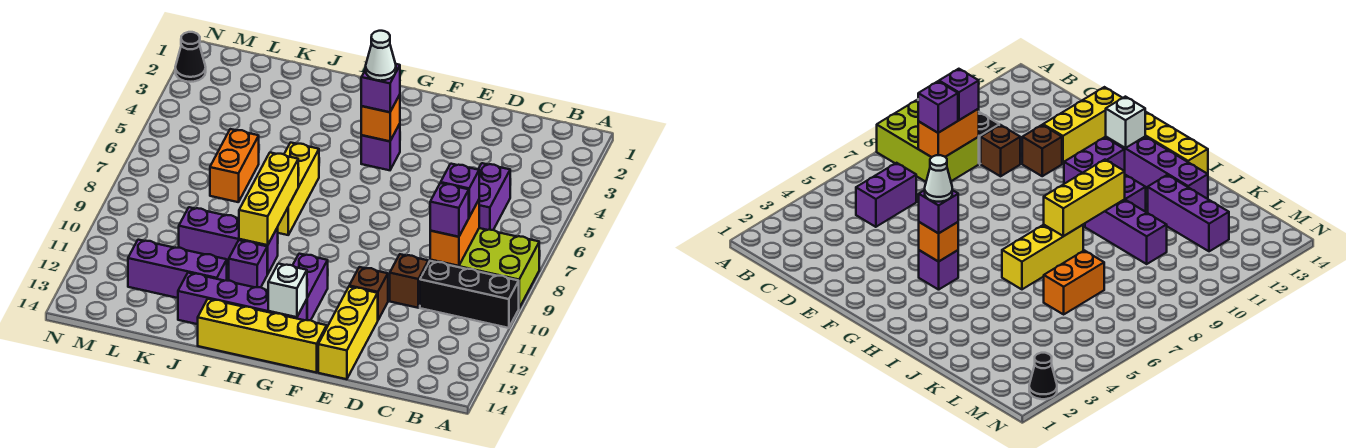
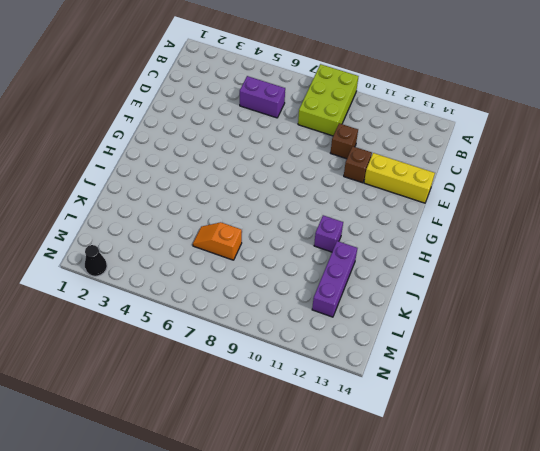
orange 1x2 slope [193,222,242,260] -> orange 1x2 brick [210,129,259,202]
none -> black 1x3 brick [420,261,519,328]
none -> yellow 1x4 brick [198,299,327,373]
none -> purple 1x1 brick [361,124,400,170]

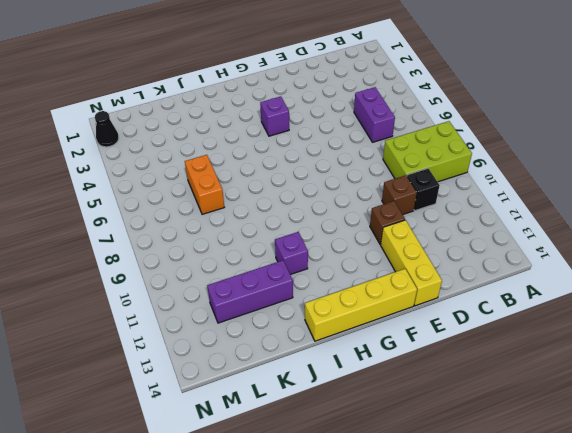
black 1x1 brick [407,168,440,211] -> black 1x3 brick [420,261,519,328]
none -> purple 1x2 brick [293,254,328,320]
none -> purple 1x4 brick [178,273,307,324]
none -> yellow 1x3 brick [277,143,319,235]

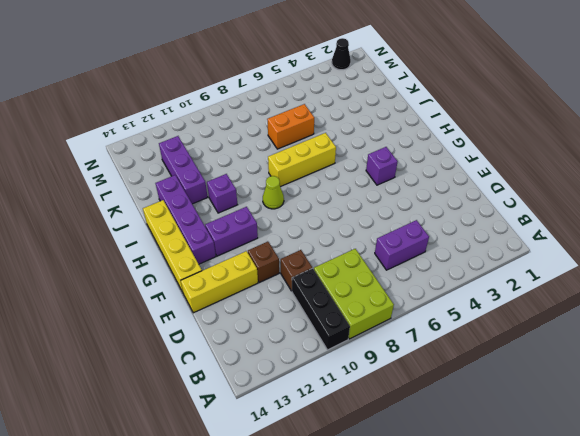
lime 1x1 cone [263,176,284,209] -> none
none -> purple 1x3 brick [179,207,278,274]
none -> orange 1x2 brick [430,200,479,266]
none -> orange 1x1 brick [361,95,400,141]

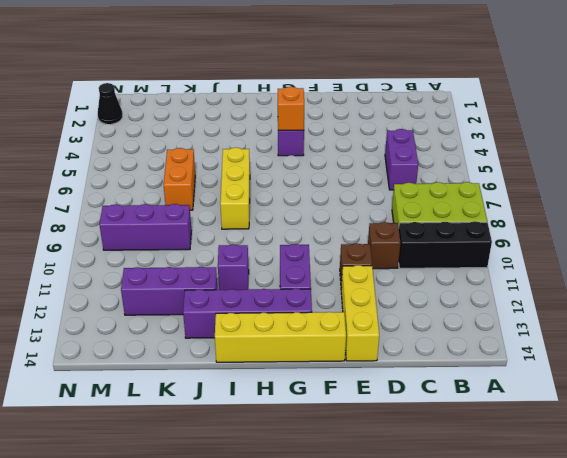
purple 1x3 brick [99,204,191,250] -> purple 1x3 brick moved to [179,207,278,274]
none -> orange 1x2 brick [430,200,479,266]
none -> white 1x1 brick [268,264,307,317]
none -> yellow 1x3 brick [239,152,298,245]

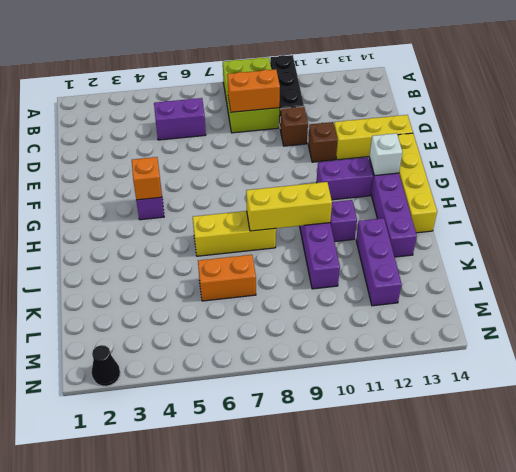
none -> purple 1x1 brick [441,164,479,217]
none -> purple 1x1 brick [430,183,469,237]
none -> purple 1x1 brick [361,64,400,112]

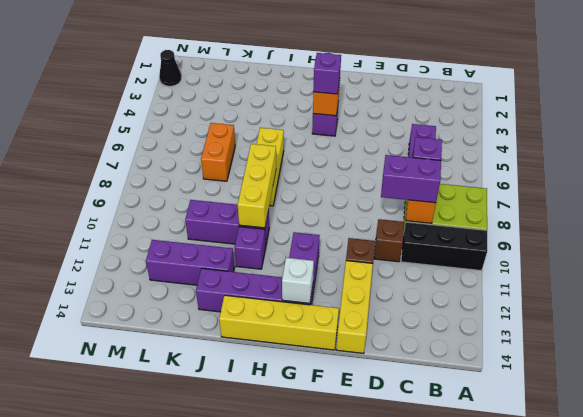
purple 1x2 brick [381,155,441,203] -> purple 1x1 brick [430,183,469,237]
none -> white 1x1 cone [366,31,396,81]

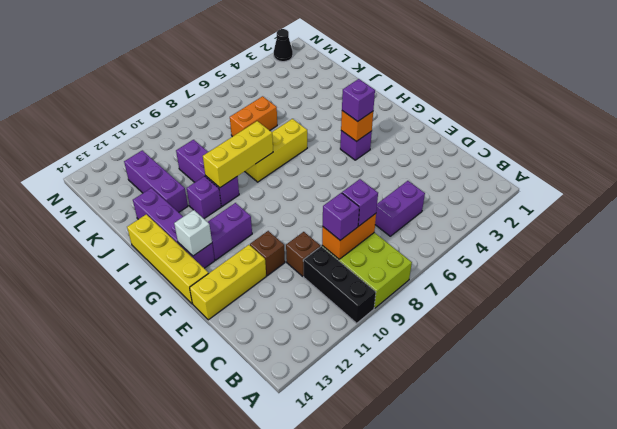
none -> white 1x1 cone [366,31,396,81]

